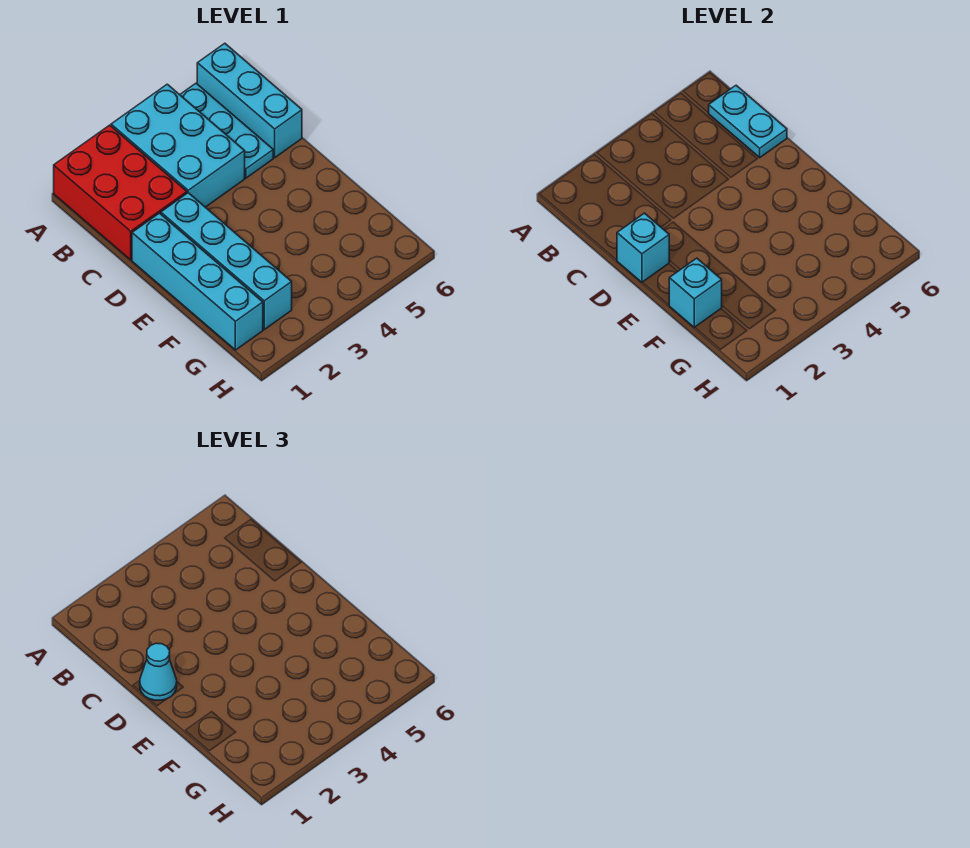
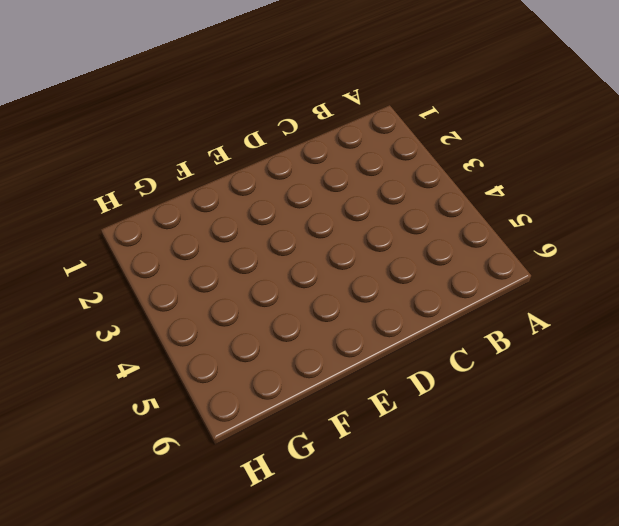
none -> red 2x3 brick [54,125,187,260]
none -> cyan 2x3 brick [111,84,245,207]

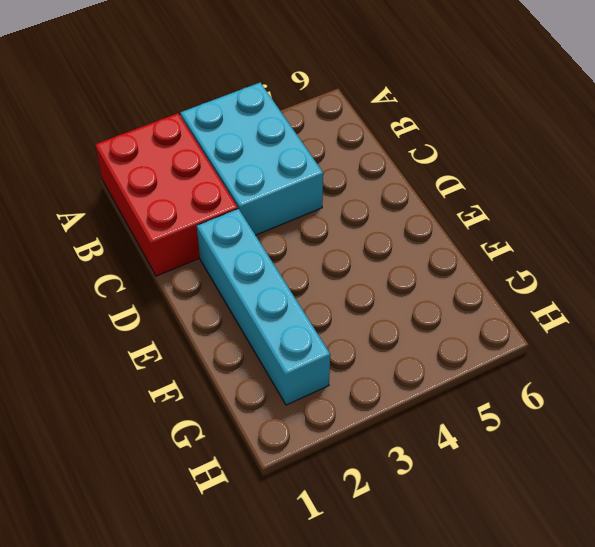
none -> cyan 1x3 plate [180,83,273,178]
none -> cyan 1x3 brick [197,43,302,158]

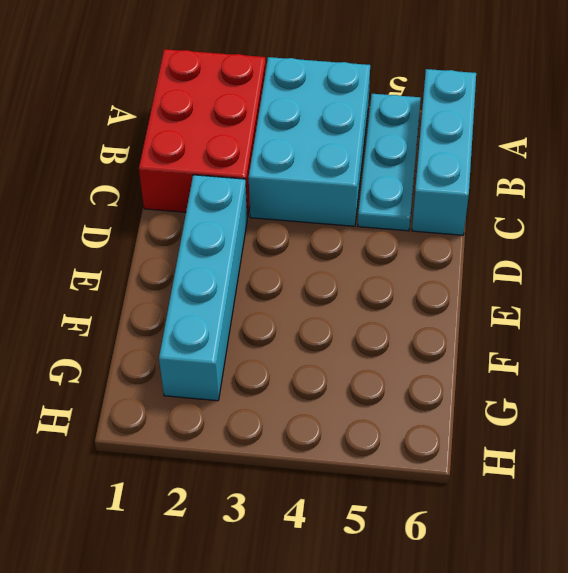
none -> cyan 1x4 brick [132,213,263,350]
none -> cyan 1x2 plate [709,85,787,158]

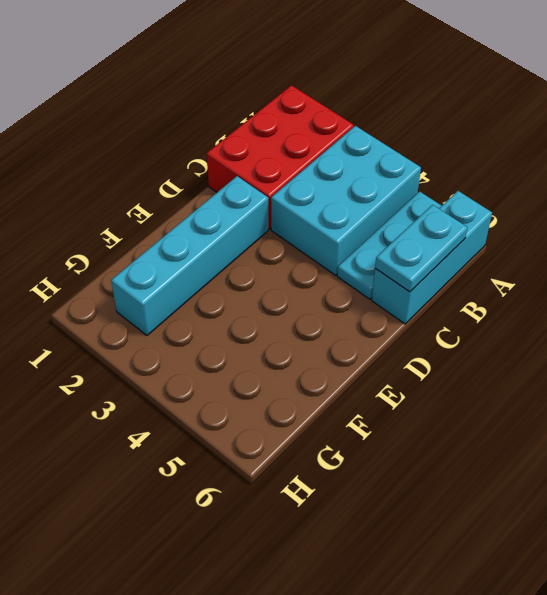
none -> cyan 1x4 brick [132,213,263,350]
none -> cyan 1x1 brick [617,213,669,282]

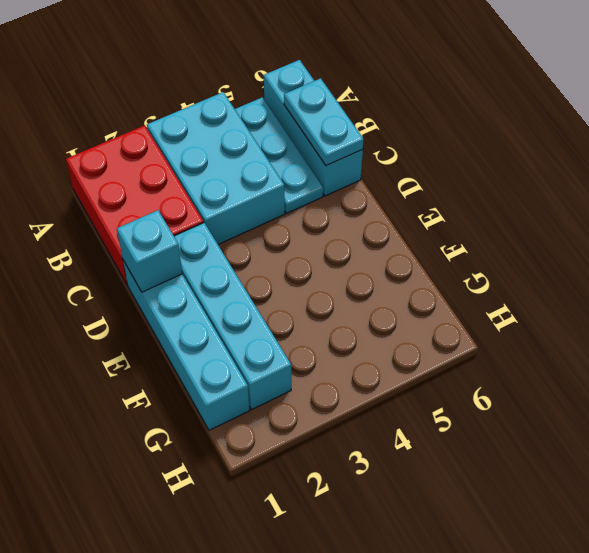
none -> cyan 1x1 brick [669,258,722,328]
none -> cyan 1x1 cone [140,643,177,700]

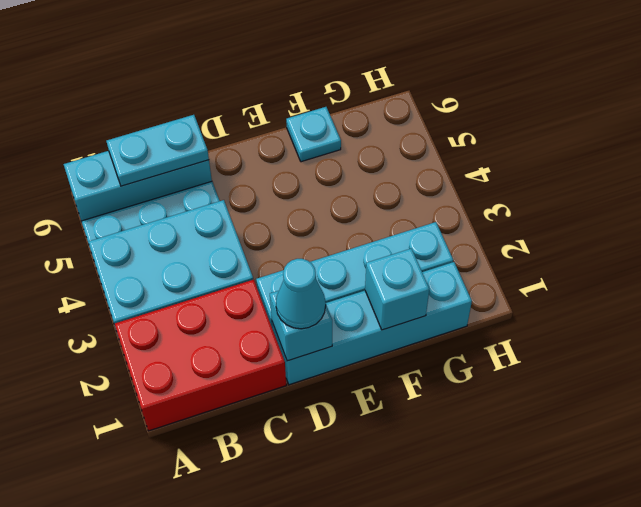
cyan 1x1 plate [286,107,341,162] -> none

